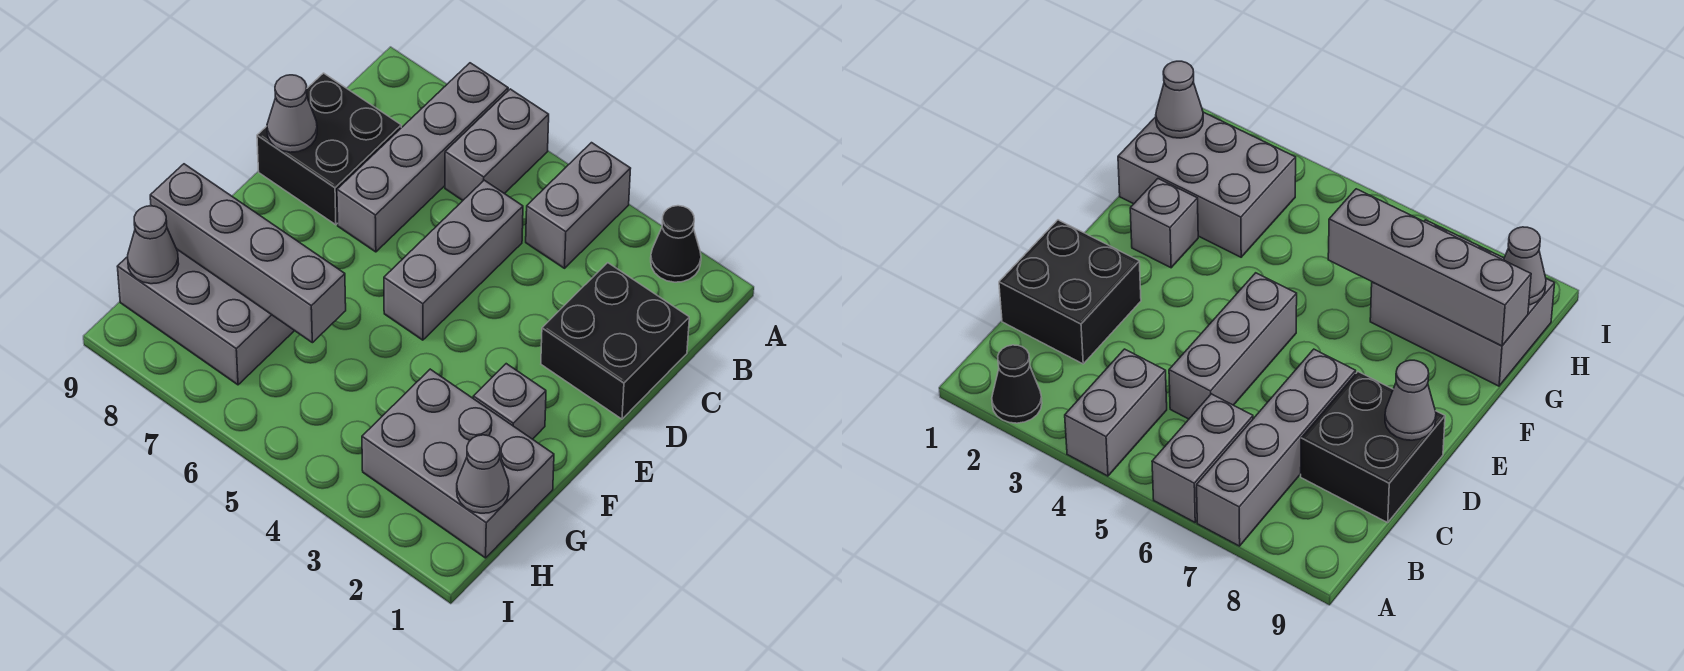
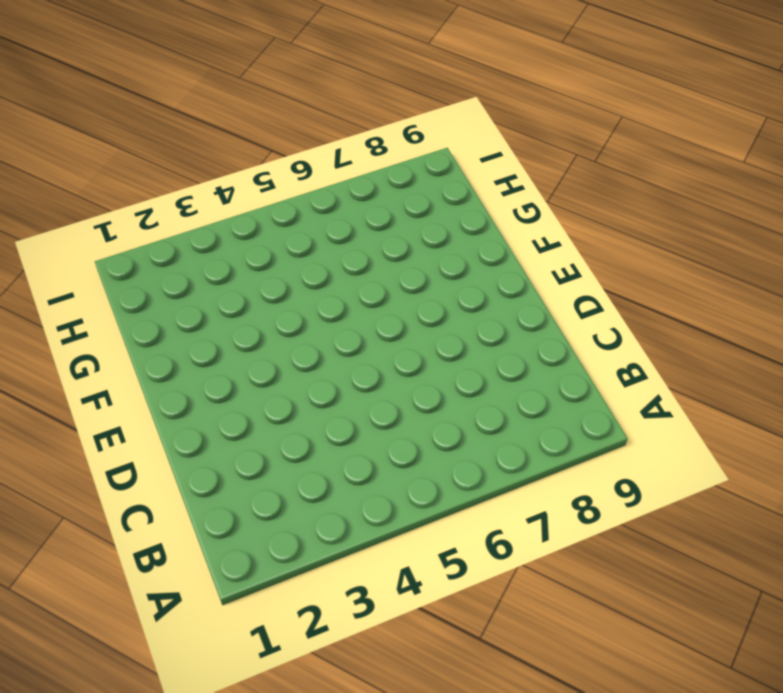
none -> black 1x1 cone [651,206,701,282]
none -> grey 1x2 brick [526,143,631,268]
none -> grey 1x2 brick [445,89,549,200]

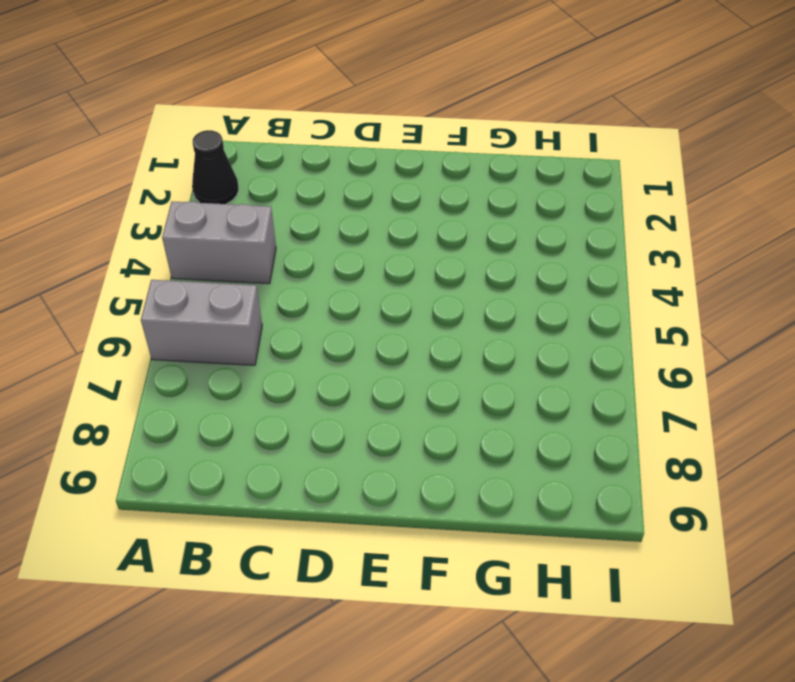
none -> grey 1x4 brick [337,63,508,252]
none -> black 2x2 brick [541,263,689,419]
none -> grey 1x3 brick [384,180,523,340]

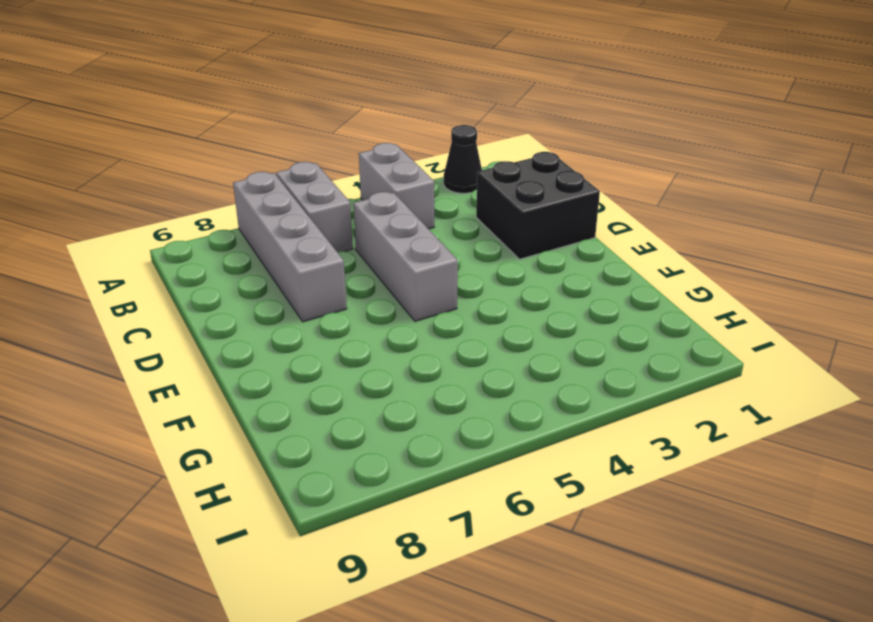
none -> black 2x2 brick [257,73,401,225]
none -> grey 1x1 brick [473,364,546,439]
none -> grey 2x3 brick [362,369,554,558]

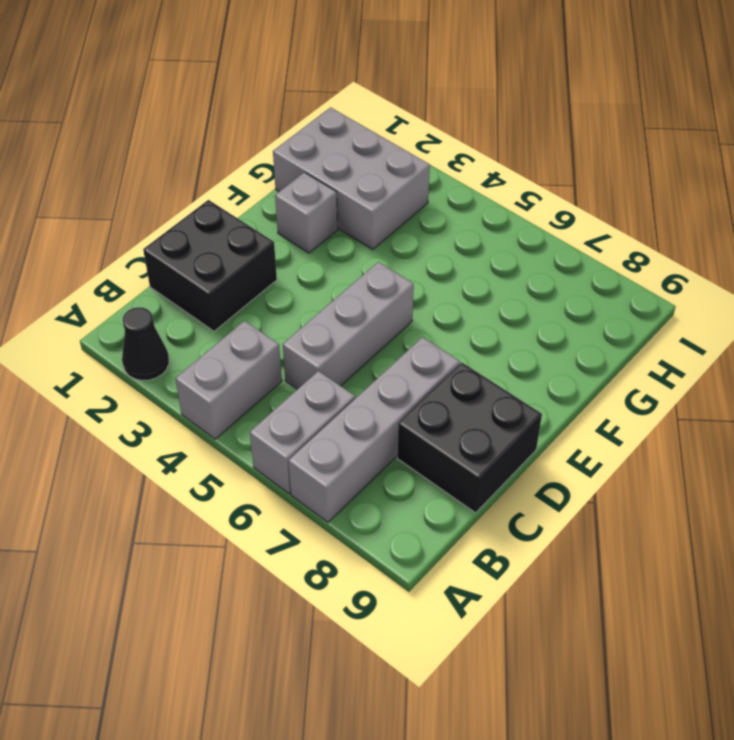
none -> grey 2x3 brick [117,250,294,385]
none -> grey 1x1 cone [267,75,317,152]
none -> grey 1x4 brick [150,164,346,343]

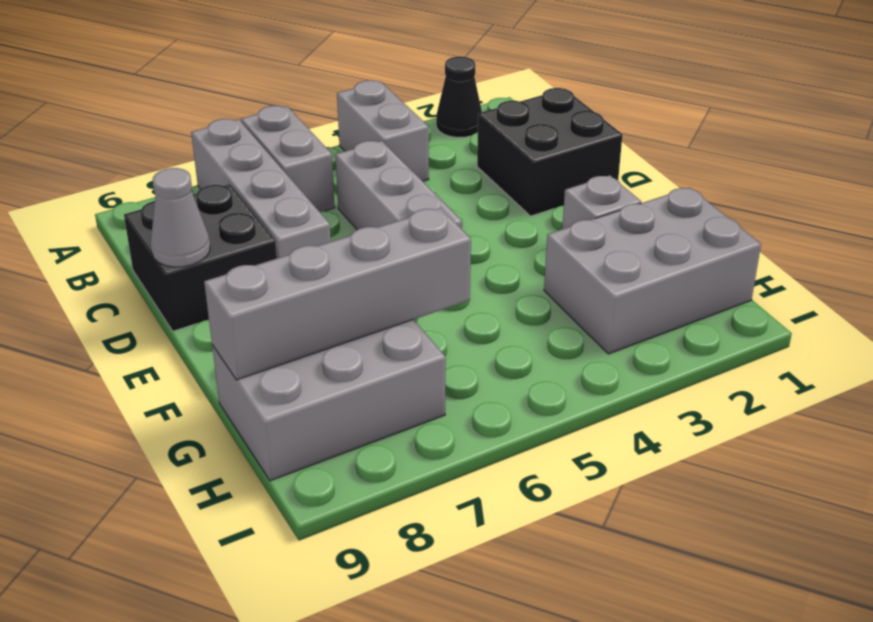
none -> grey 1x1 cone [457,435,509,513]
none -> grey 1x1 cone [128,206,179,284]

